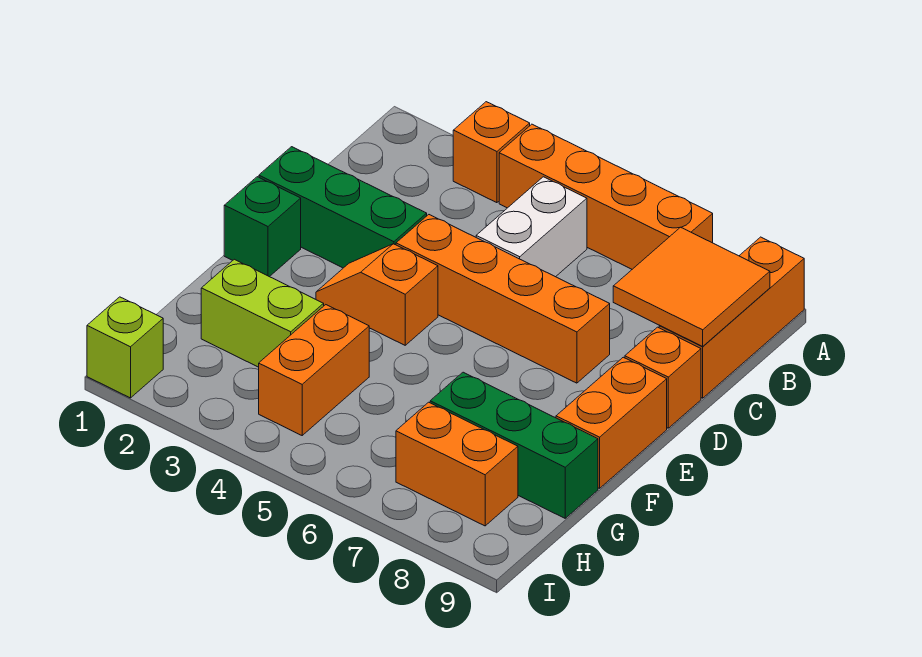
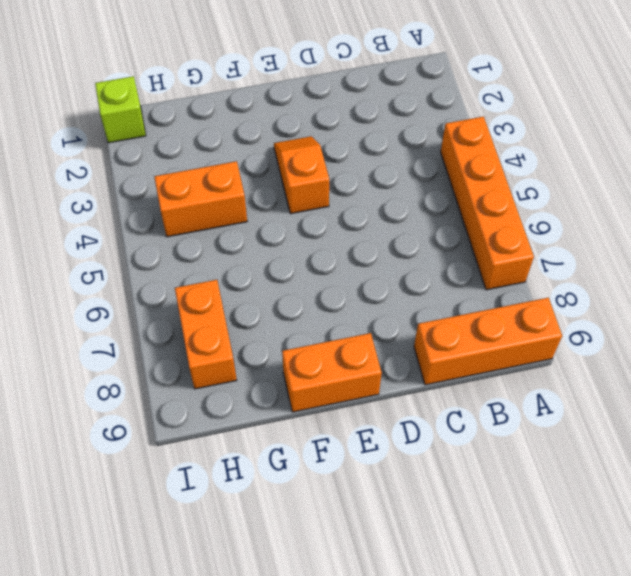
none -> orange 1x1 brick [453,102,530,203]
none -> white 1x2 brick [476,177,587,277]
none -> green 1x3 brick [259,147,427,268]

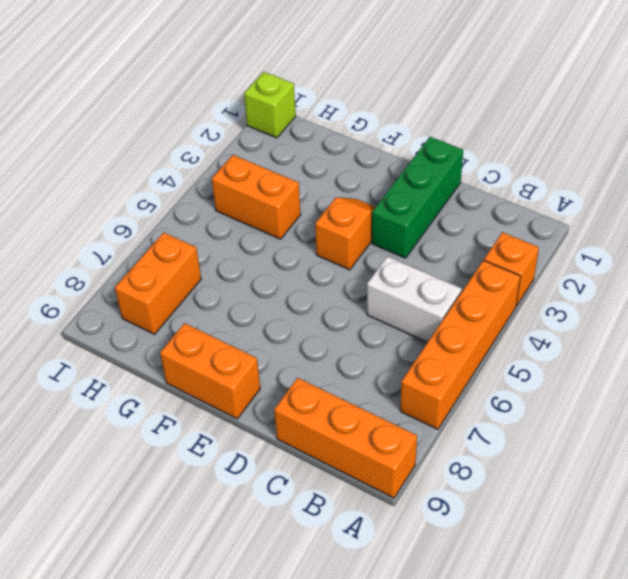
none -> orange 1x4 brick [396,215,610,383]
none -> orange 1x1 brick [625,327,701,428]
none -> green 1x1 brick [224,177,301,277]

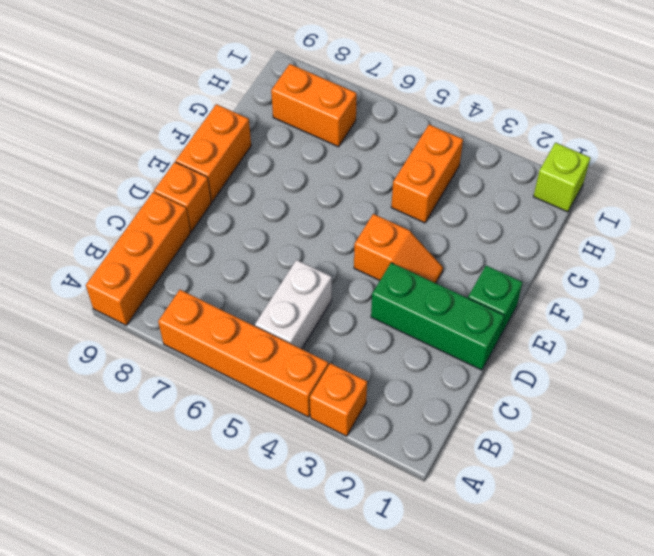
none -> orange 1x4 brick [396,215,610,383]
none -> lime 1x2 brick [201,259,324,367]
none -> green 1x3 brick [430,372,598,518]

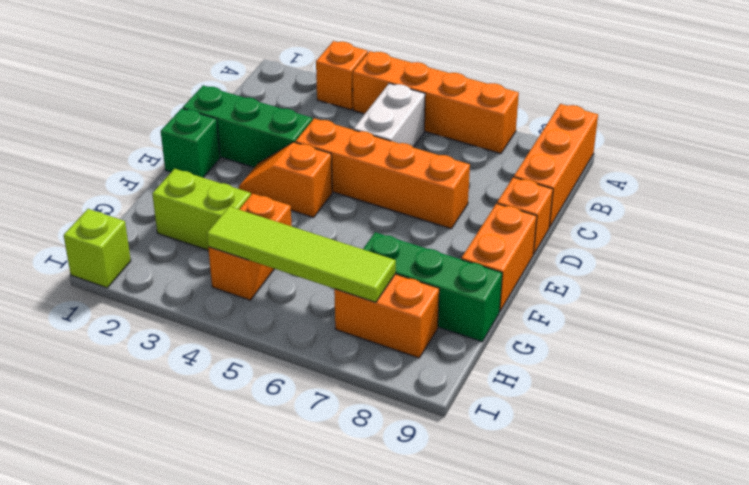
lime 1x4 tile [207,207,396,302] -> none
none -> orange 2x2 tile [613,227,770,346]

